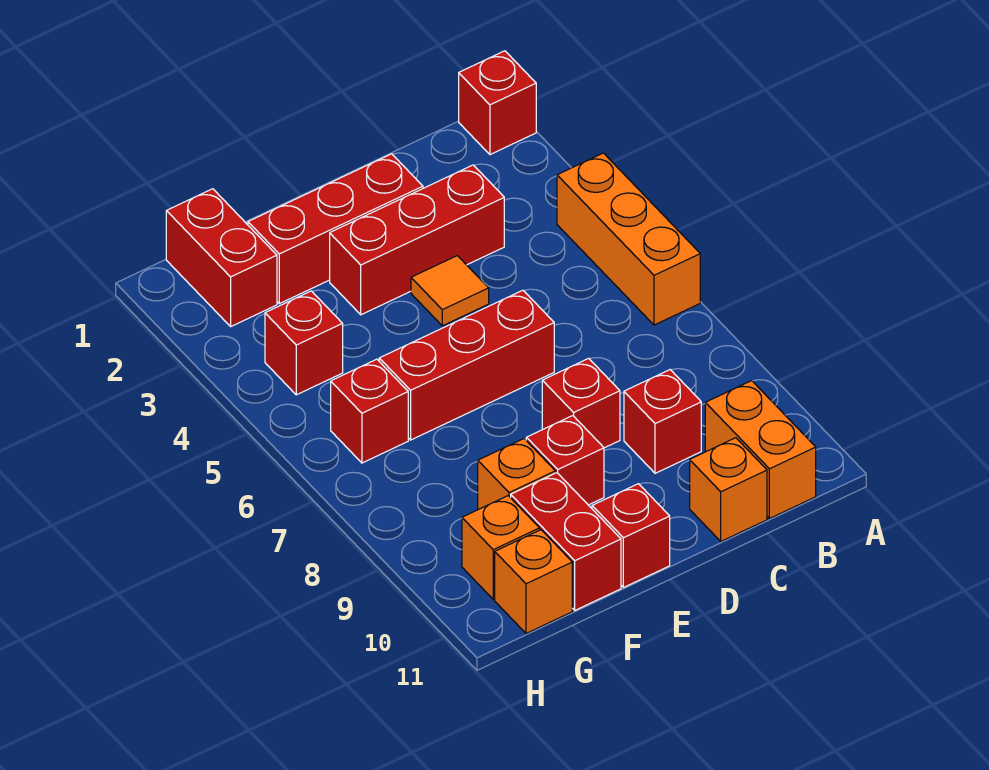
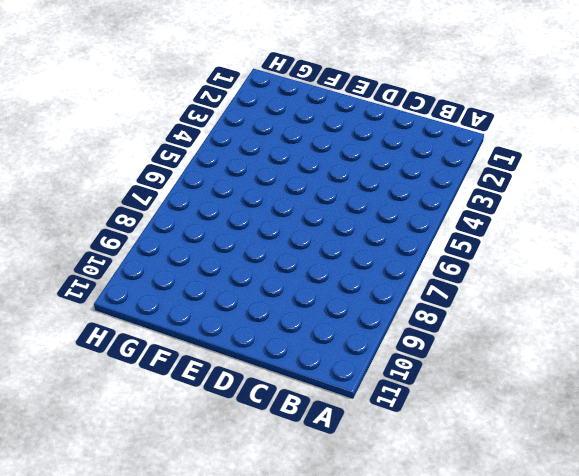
none -> red 1x1 brick [459,51,536,155]
none -> orange 1x3 brick [557,153,700,325]
none -> orange 1x2 brick [705,381,816,519]

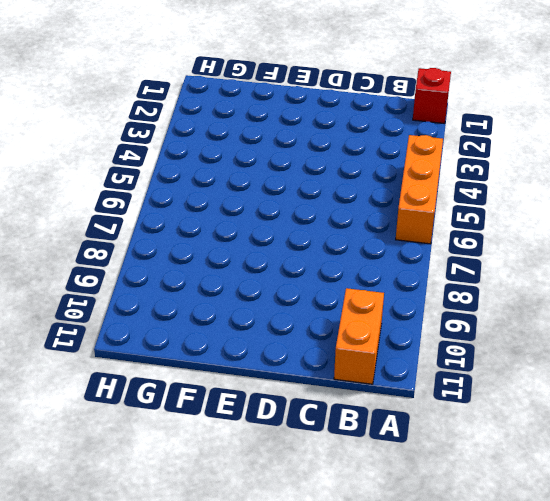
none -> red 1x3 brick [330,165,504,315]
none -> red 1x1 brick [624,370,701,473]
none -> orange 1x1 brick [690,438,767,541]

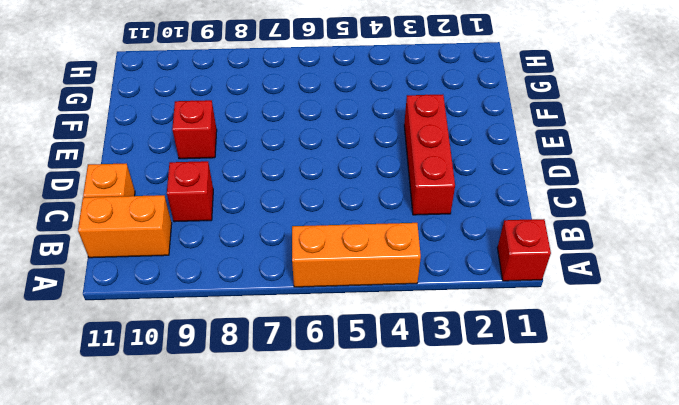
none -> red 1x3 brick [248,154,423,304]
none -> orange 1x1 tile [411,256,489,326]
none -> red 1x3 brick [379,290,554,440]

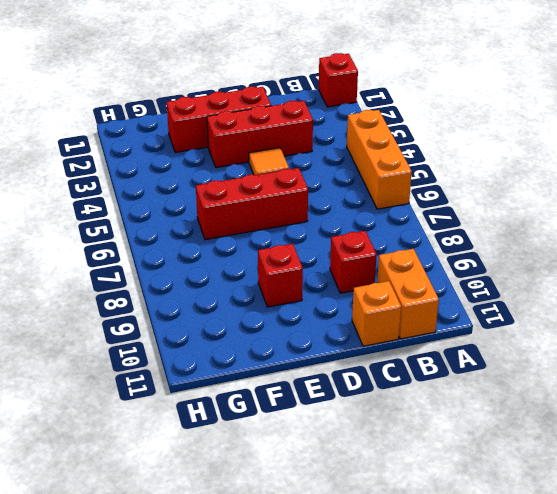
none -> red 1x1 brick [542,358,620,448]
none -> red 1x1 brick [592,484,670,588]
none -> orange 1x1 brick [478,439,555,510]

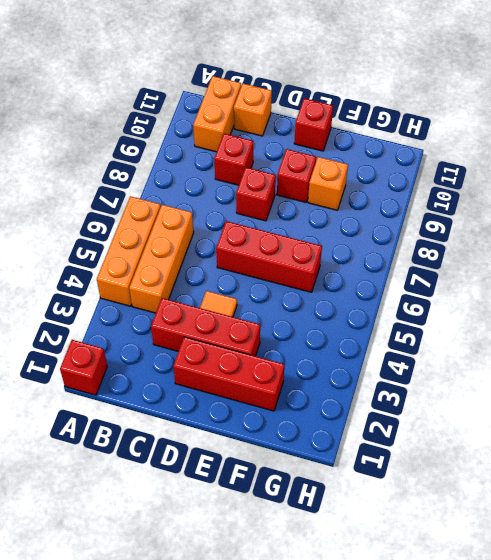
orange 1x3 brick [129,204,194,313] -> none
none -> red 1x2 brick [511,473,621,610]
none -> red 1x2 brick [166,189,277,326]
none -> red 1x1 brick [265,291,343,395]

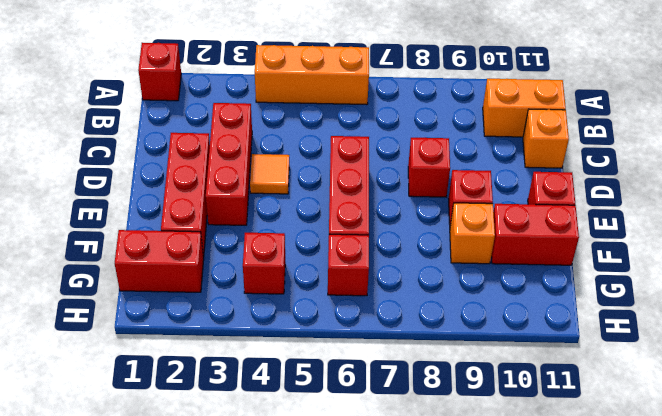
none -> red 1x1 brick [624,370,701,473]
none -> orange 1x1 brick [462,496,540,599]
none -> orange 1x1 brick [495,530,572,633]

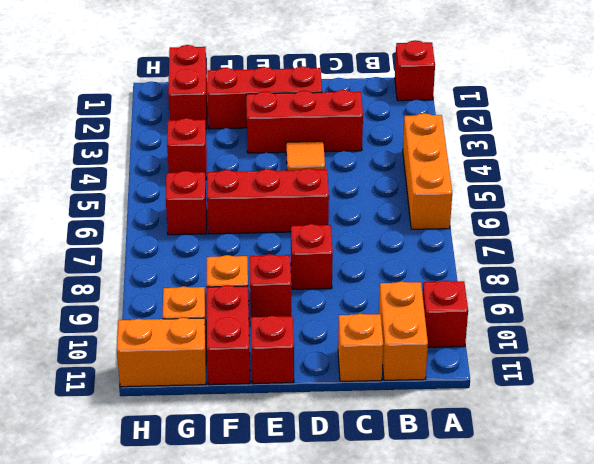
red 1x1 brick [422,281,468,347] -> red 1x1 brick moved to [624,370,701,473]
orange 1x2 brick [117,318,206,387] -> orange 1x1 brick [495,530,572,633]

